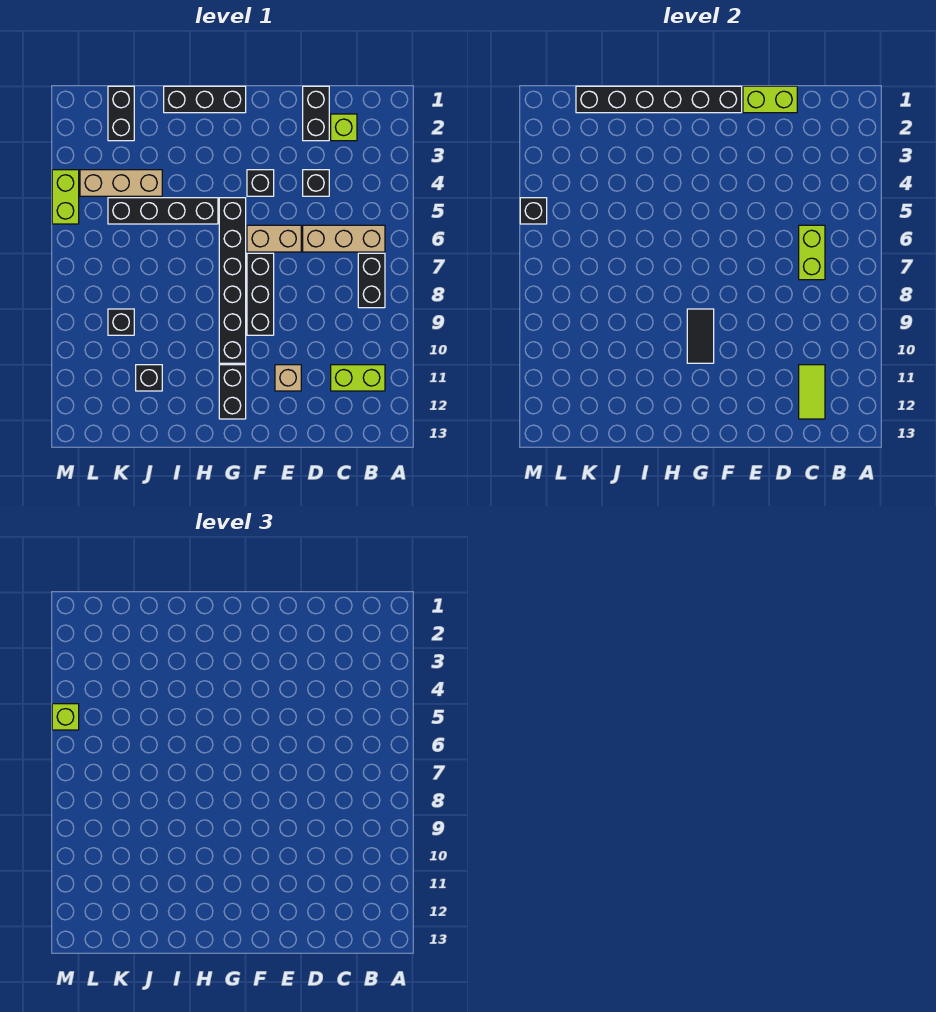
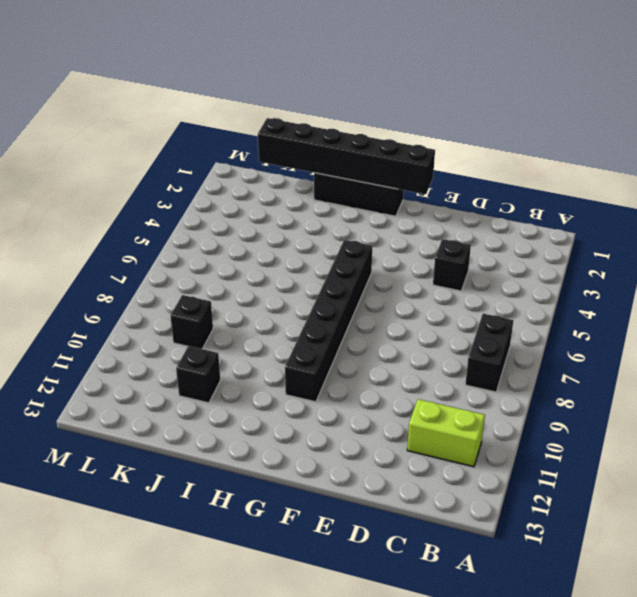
none -> tan 1x3 brick [303,225,385,252]
none -> lime 1x1 brick [331,114,357,141]
none -> black 1x2 brick [303,86,329,141]

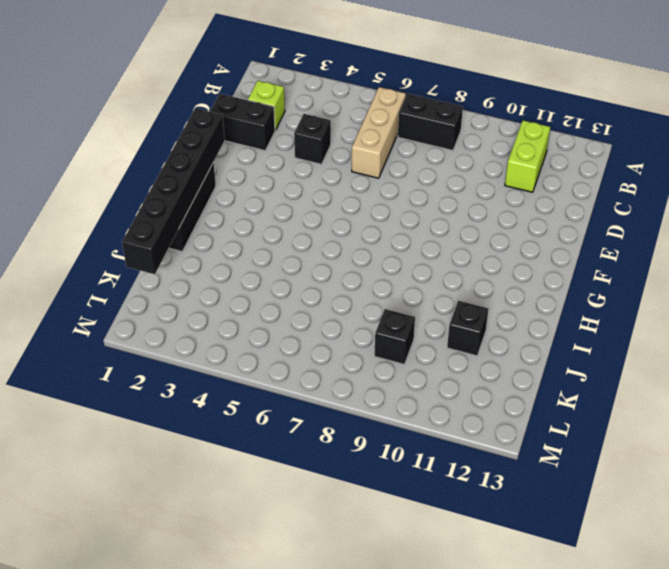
none -> tan 1x2 brick [247,225,301,252]
none -> tan 1x1 brick [275,365,301,391]
none -> black 1x1 brick [247,170,274,196]

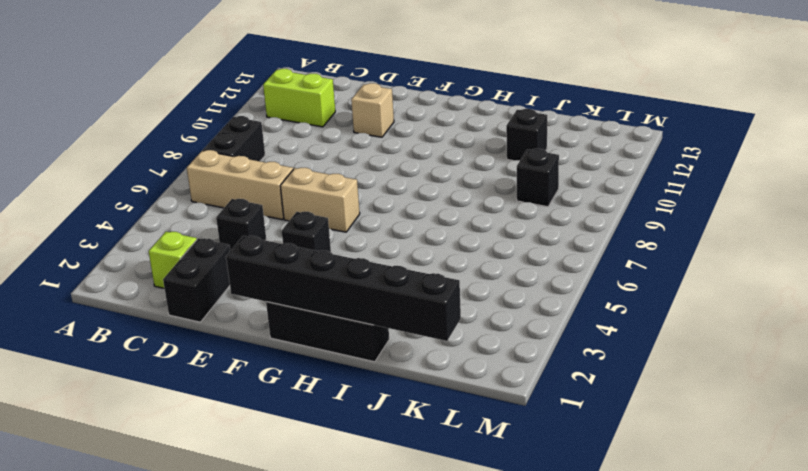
none -> black 1x3 brick [247,253,274,335]
none -> black 1x6 brick [219,198,246,363]
none -> black 1x2 brick [219,365,246,419]

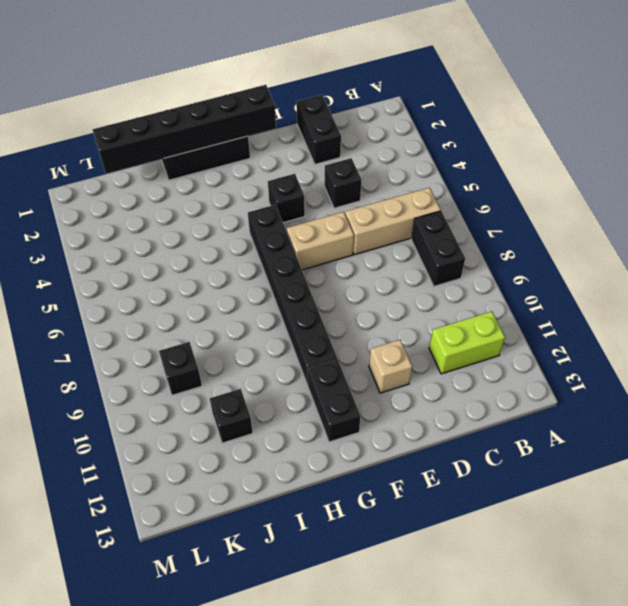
none -> lime 1x1 brick [331,114,357,141]
none -> black 1x3 brick [247,253,274,335]
none -> black 1x4 brick [108,198,218,224]

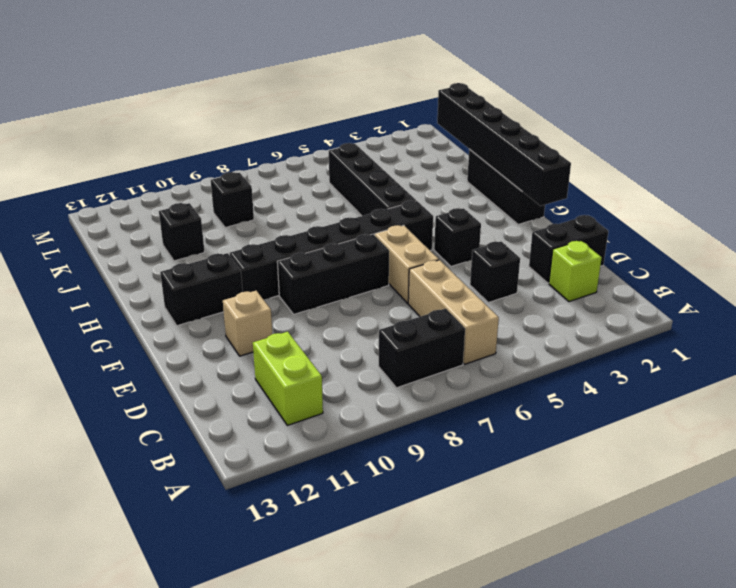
none -> tan 1x3 brick [80,170,162,196]
none -> black 1x2 brick [108,86,134,141]
none -> lime 1x2 brick [52,170,79,224]

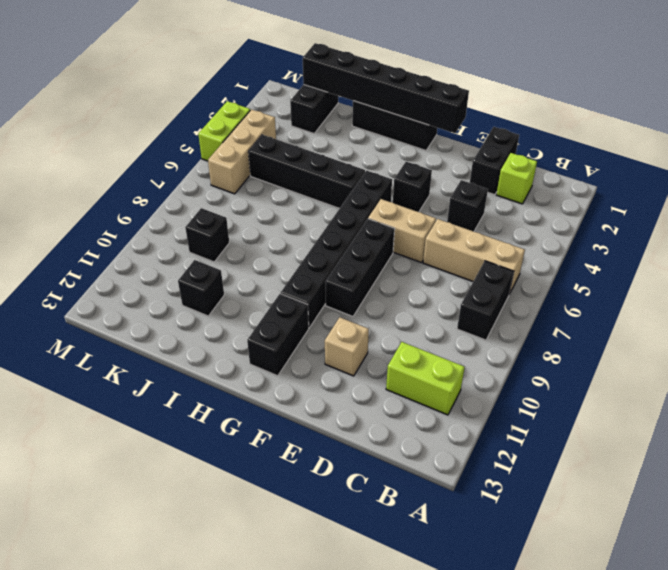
tan 1x3 brick [208,109,276,194] -> tan 1x3 brick turned to [80,170,162,196]
none -> lime 1x2 brick [799,225,825,280]
none -> lime 1x2 tile [799,365,825,419]
none -> lime 1x2 brick [743,86,797,113]

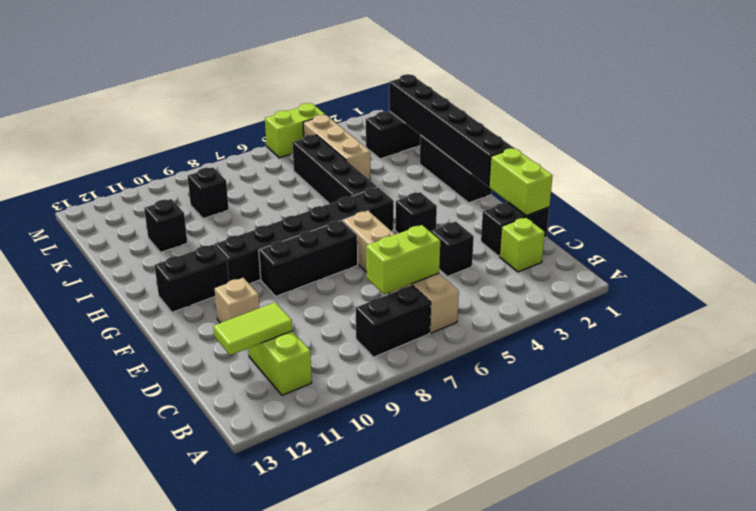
none -> black 1x2 tile [687,309,714,363]
none -> black 1x1 brick [520,198,547,224]
none -> lime 1x1 brick [52,704,79,730]

